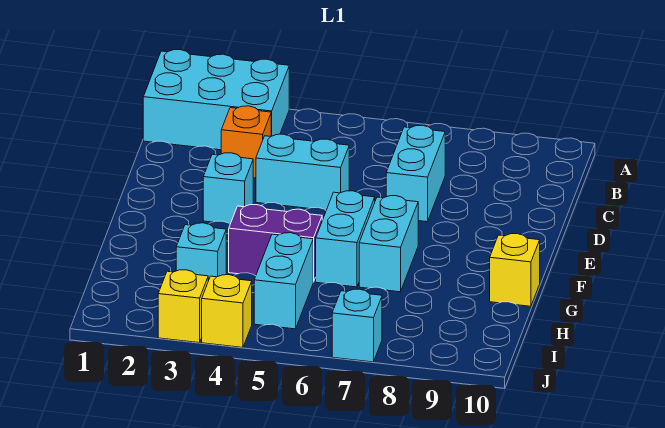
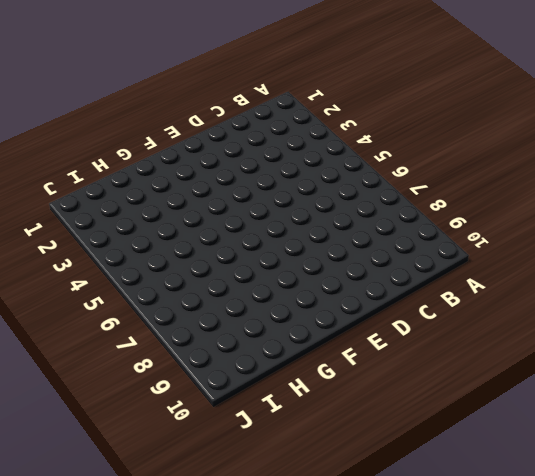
none -> cyan 2x3 brick [143,50,289,150]
none -> orange 1x1 brick [221,106,271,178]
none -> cyan 1x2 brick [386,125,445,222]

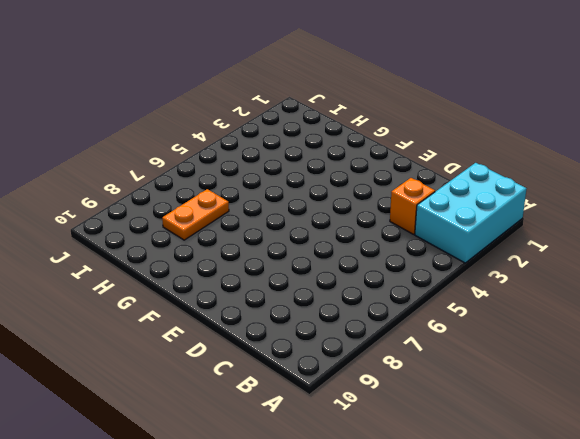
orange 1x2 plate [162,189,229,240] -> none
none -> cyan 1x2 brick [386,125,445,222]
none -> cyan 1x2 brick [256,134,349,210]
none -> cyan 1x1 brick [203,153,253,224]

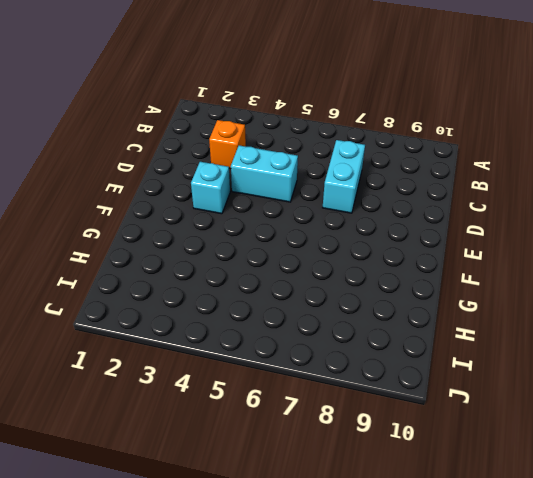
none -> cyan 2x3 brick [143,50,289,150]
none -> cyan 1x2 brick [316,191,375,287]
none -> cyan 1x2 brick [359,196,418,292]

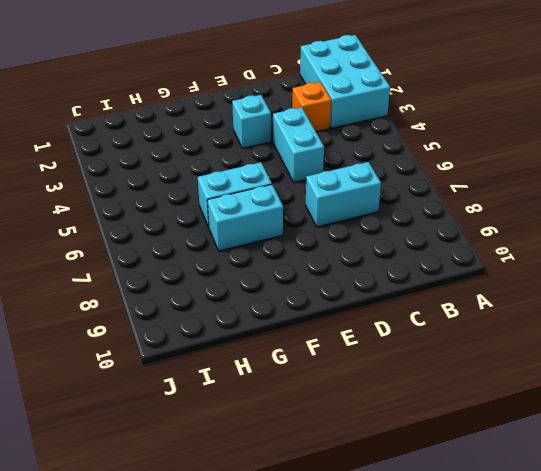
none -> purple 1x2 brick [229,205,322,282]
none -> yellow 1x1 brick [490,234,540,306]
none -> cyan 1x1 brick [176,223,226,281]

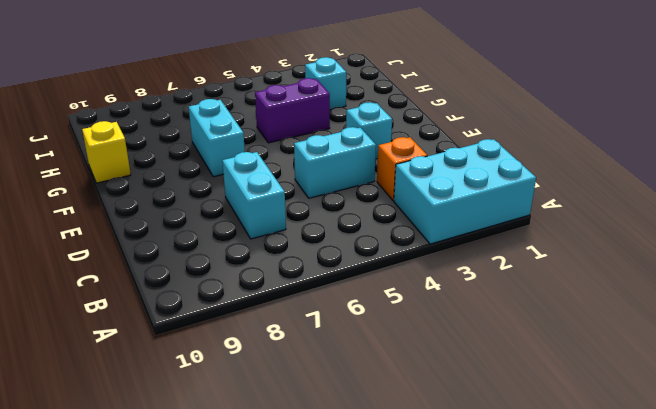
none -> cyan 1x2 brick [316,191,375,287]
none -> cyan 1x2 brick [254,233,313,329]
none -> yellow 1x1 brick [158,270,208,343]

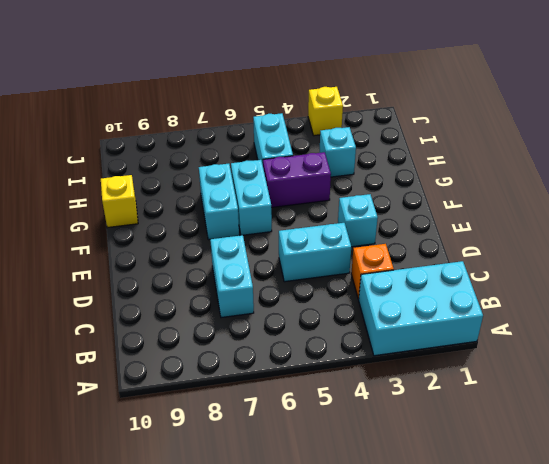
none -> yellow 1x1 brick [202,275,252,347]
none -> cyan 1x1 brick [332,289,382,362]

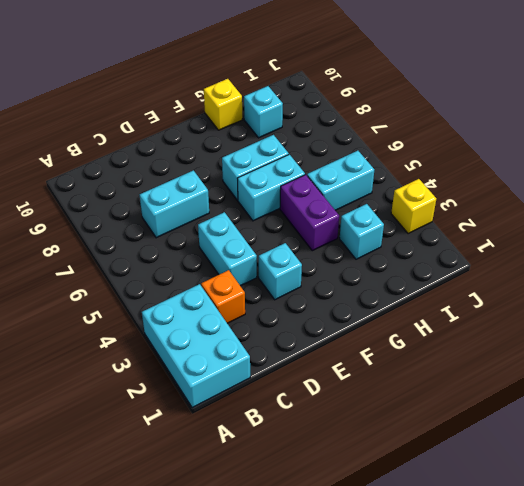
cyan 1x1 brick [244,86,283,138] -> cyan 1x1 brick moved to [332,289,382,362]
none -> yellow 1x1 brick [202,275,252,347]

